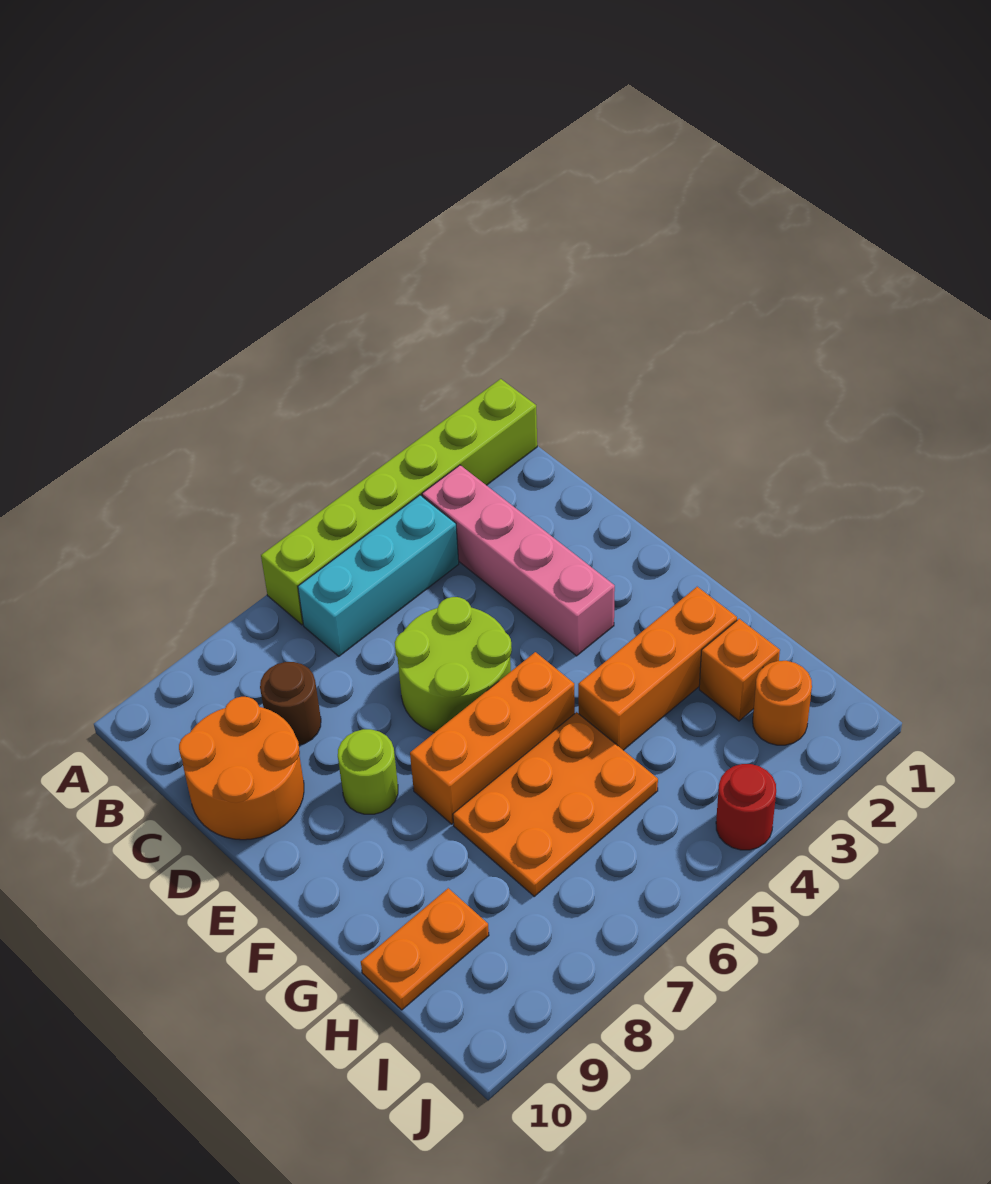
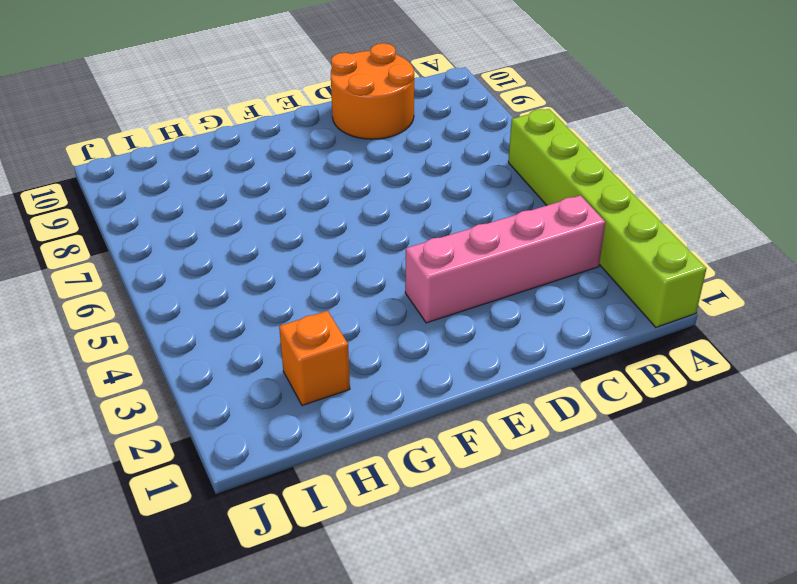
none -> cyan 1x3 brick [298,495,459,656]
none -> brown 1x1 round brick [260,662,321,745]
none -> lime 2x2 round brick [395,597,512,733]

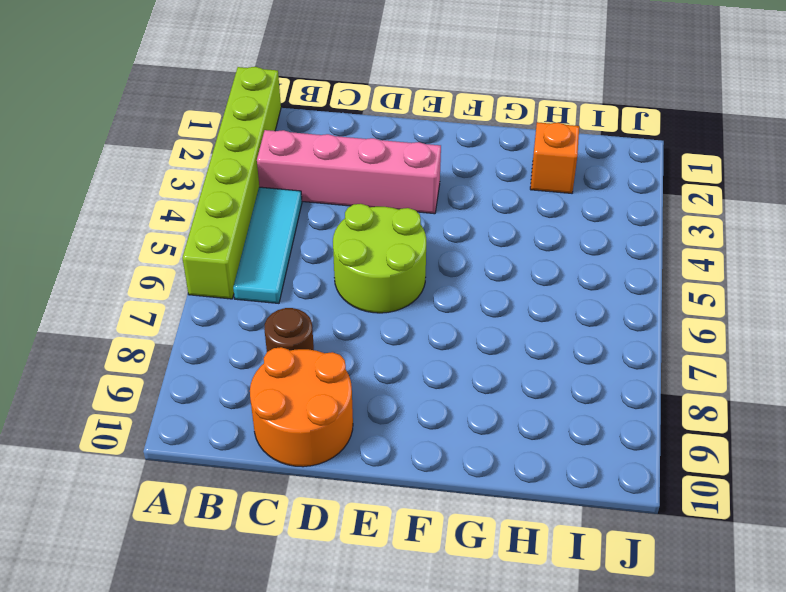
cyan 1x3 tile [233,187,302,303] -> cyan 1x3 brick [298,495,459,656]
none -> lime 1x1 round brick [338,729,398,814]
none -> orange 1x3 brick [410,652,575,824]
none -> orange 1x3 brick [578,587,737,750]

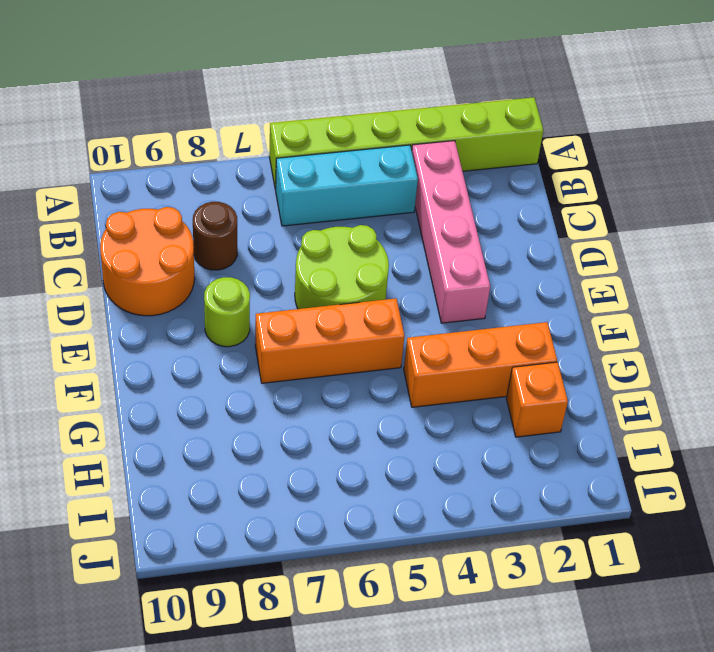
none -> orange 2x3 plate [453,712,658,896]
none -> orange 1x2 plate [361,888,489,1010]
none -> orange 1x1 round brick [753,661,812,745]

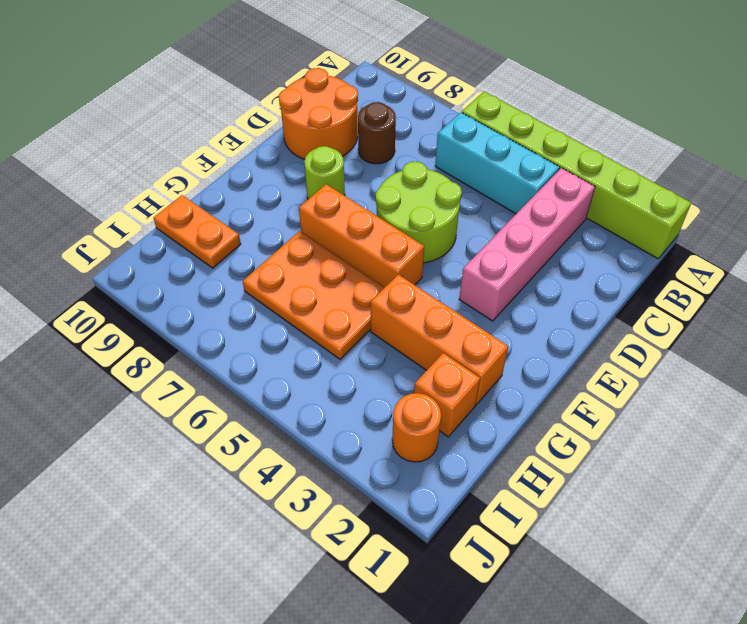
none -> red 1x1 round brick [716,764,776,850]

